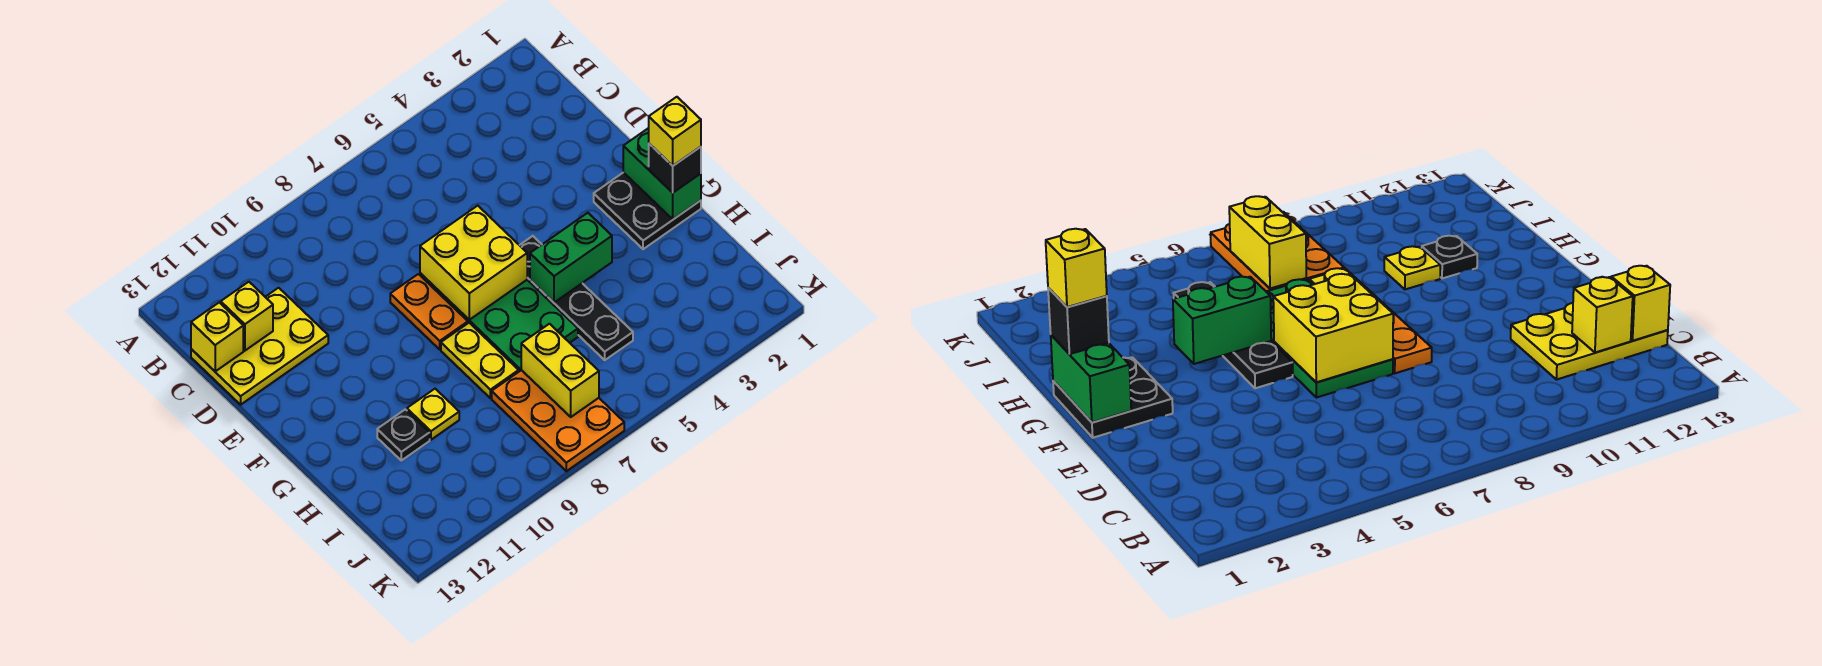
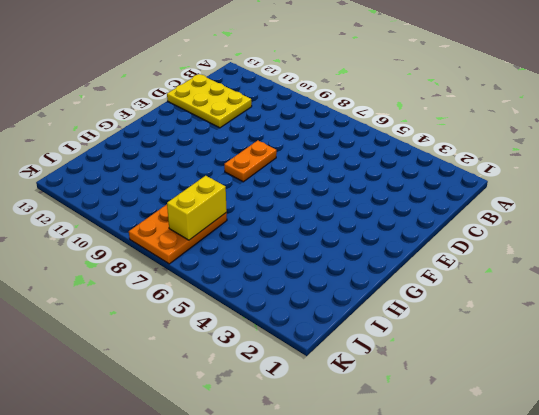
none -> green 2x4 plate [420,273,578,371]
none -> black 2x2 plate [594,172,701,249]
none -> black 1x4 plate [520,236,633,360]

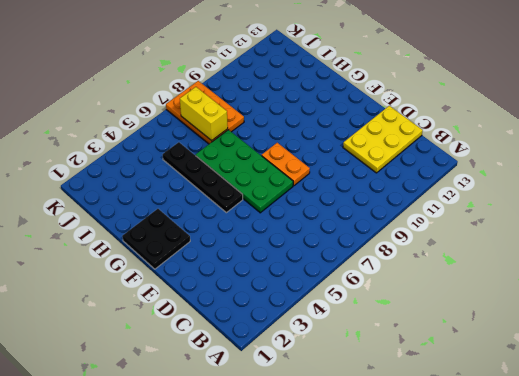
none -> yellow 1x2 plate [441,323,519,398]
none -> yellow 1x1 plate [407,389,459,440]
none -> black 1x1 plate [377,409,430,460]

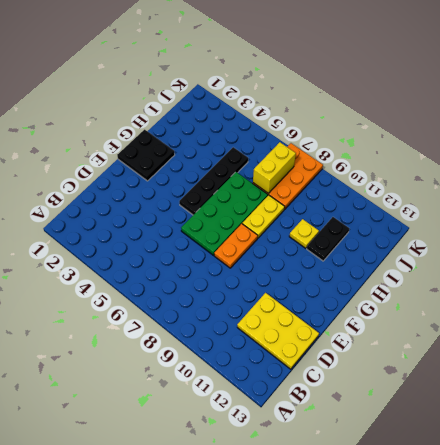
black 1x2 plate [307,217,349,261] -> black 1x1 plate [377,409,430,460]
none -> yellow 1x1 brick [221,282,273,351]
none -> yellow 1x1 brick [191,302,243,371]
none -> yellow 2x2 brick [420,206,527,320]

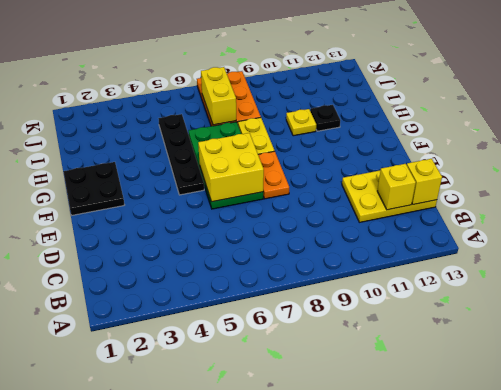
none -> green 1x2 brick [623,128,701,219]
none -> green 1x2 brick [530,213,612,303]
none -> black 1x1 brick [649,144,701,193]

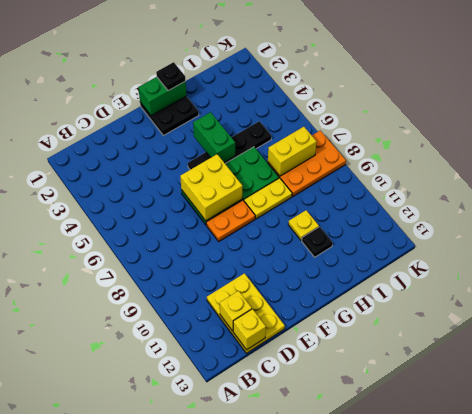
black 1x1 plate [156,62,186,91] -> black 1x1 brick [649,144,701,193]
none -> yellow 1x1 brick [649,97,701,166]

